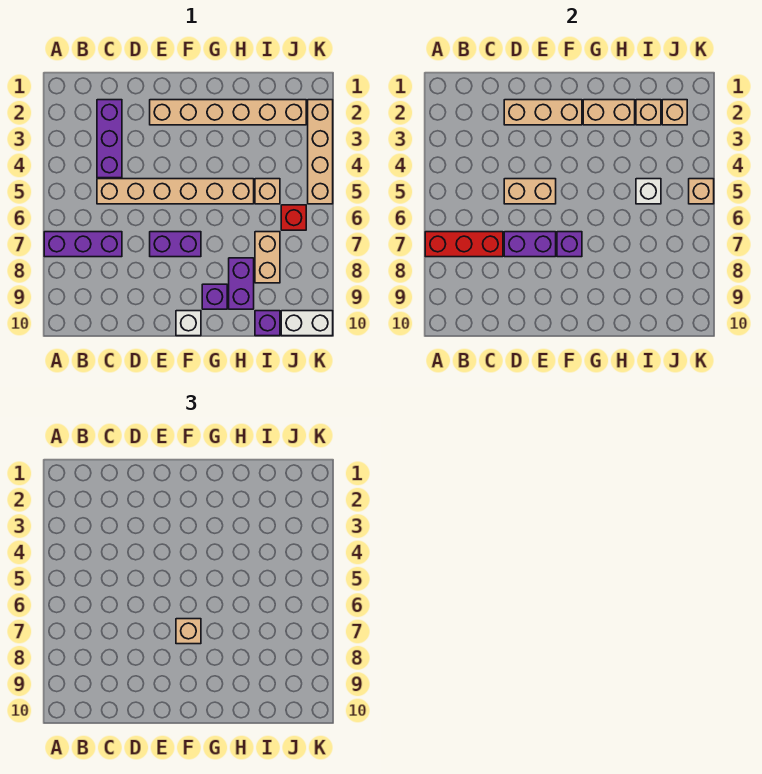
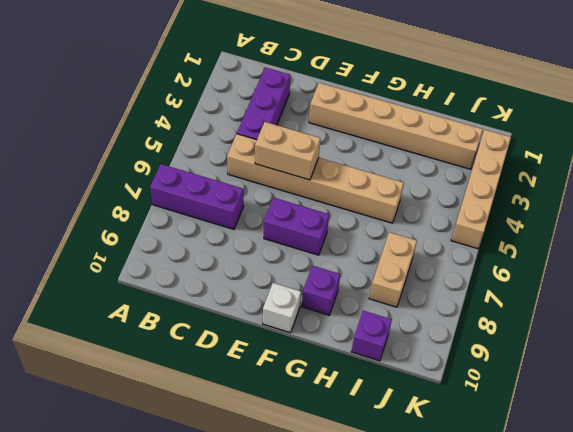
none -> purple 1x2 brick [229,258,254,309]
none -> tan 1x1 brick [255,179,280,204]
none -> red 1x1 brick [281,205,306,230]

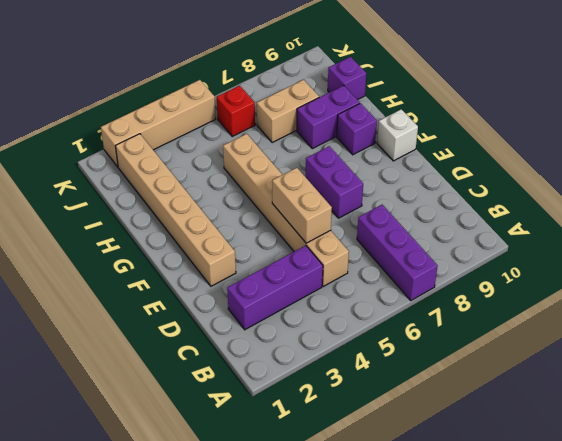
none -> tan 1x1 brick [255,179,280,204]
none -> white 1x2 brick [281,311,333,336]
none -> red 1x3 brick [425,232,503,257]

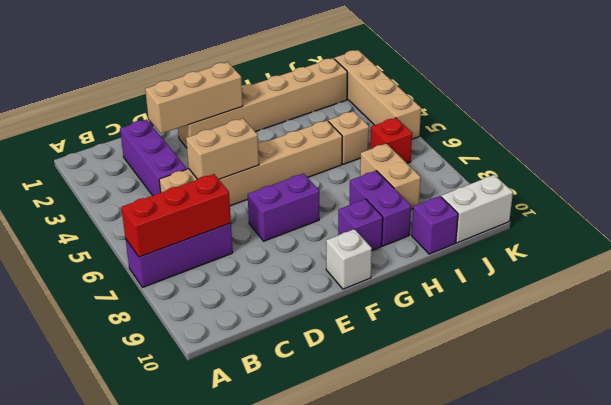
none -> purple 1x2 brick [504,232,556,257]
none -> purple 1x1 brick [557,232,582,257]
none -> tan 1x2 brick [583,100,635,125]

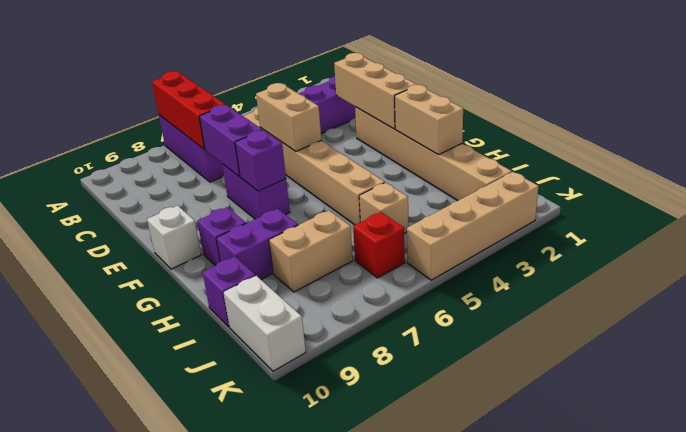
none -> tan 1x1 brick [636,100,661,125]
none -> white 1x1 brick [636,179,661,204]
none -> tan 1x1 brick [662,100,687,125]

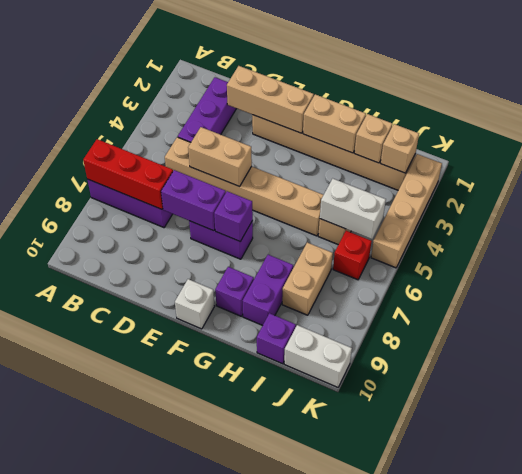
white 1x2 brick [320,179,386,239] -> white 1x1 brick [636,179,661,204]
none -> tan 1x1 brick [689,179,714,204]
none -> tan 1x1 brick [176,619,201,644]

